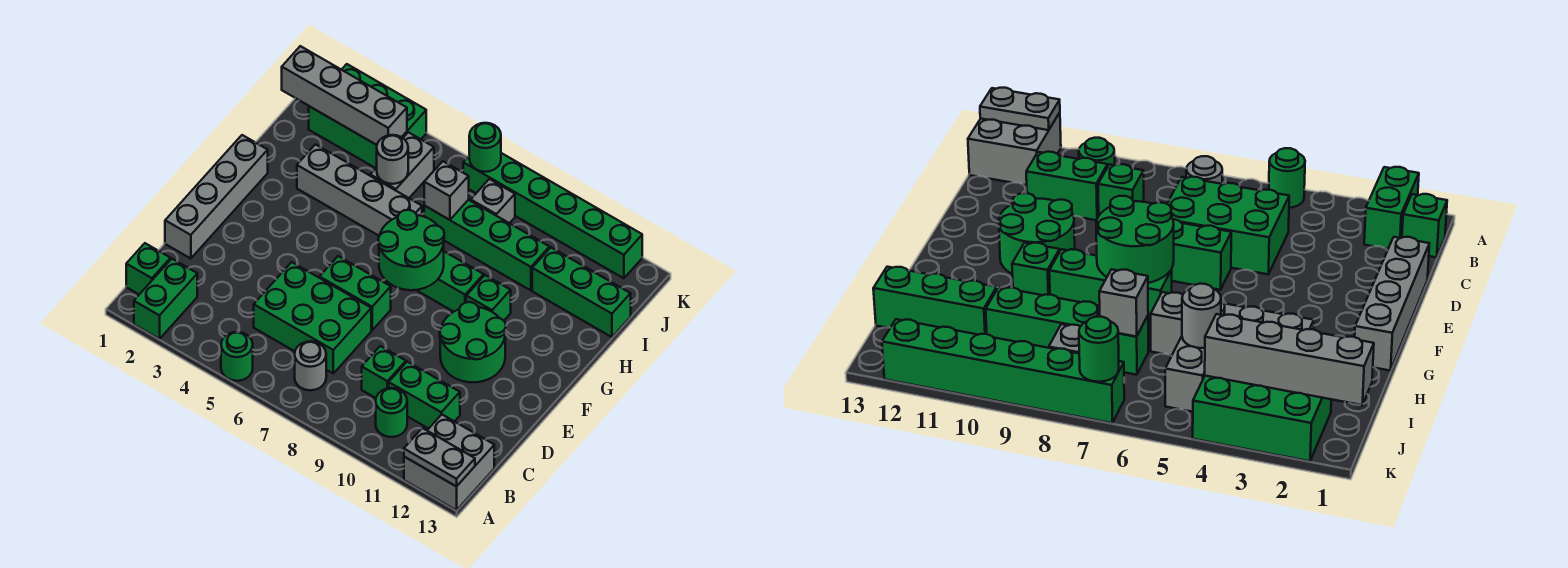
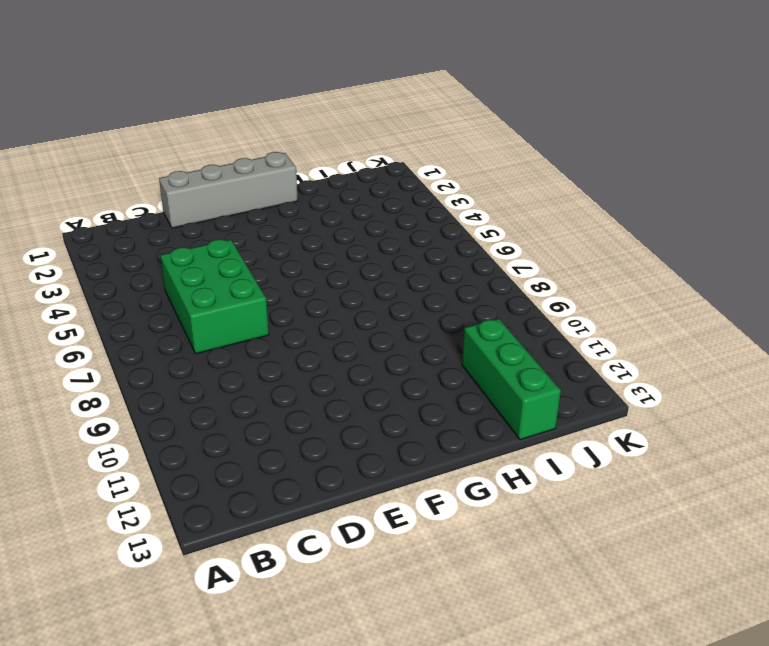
none -> green 1x2 brick [134,259,197,339]
none -> green 1x1 round brick [221,332,253,381]
none -> grey 2x2 brick [404,415,494,510]

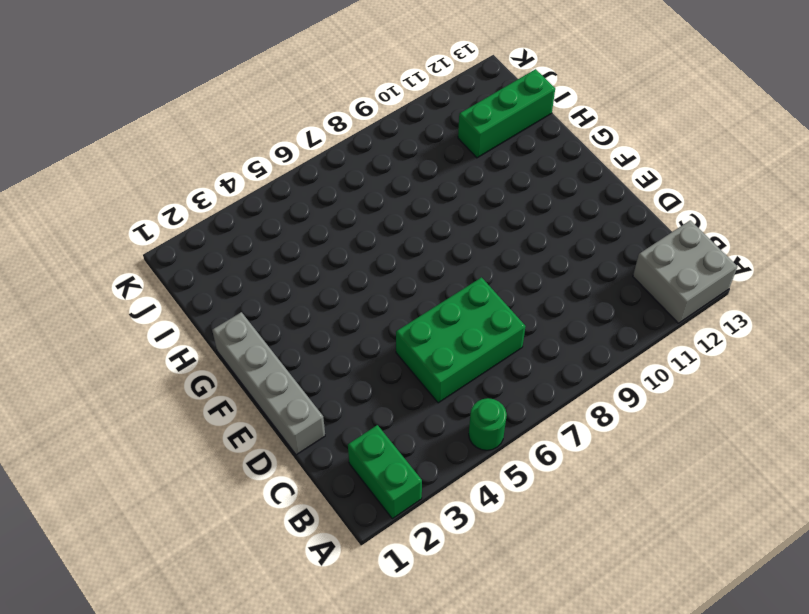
none -> green 1x1 brick [126,243,170,294]
none -> grey 1x1 round brick [295,341,326,390]
none -> green 1x1 round brick [376,388,407,437]

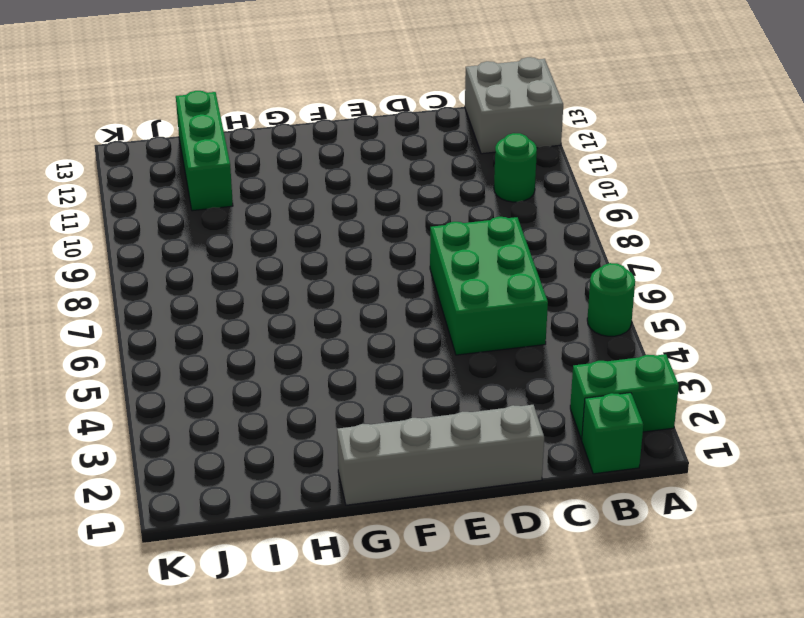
none -> grey 1x1 round brick [295,341,326,390]
none -> green 1x1 brick [362,346,406,398]
none -> green 1x2 brick [389,362,460,429]

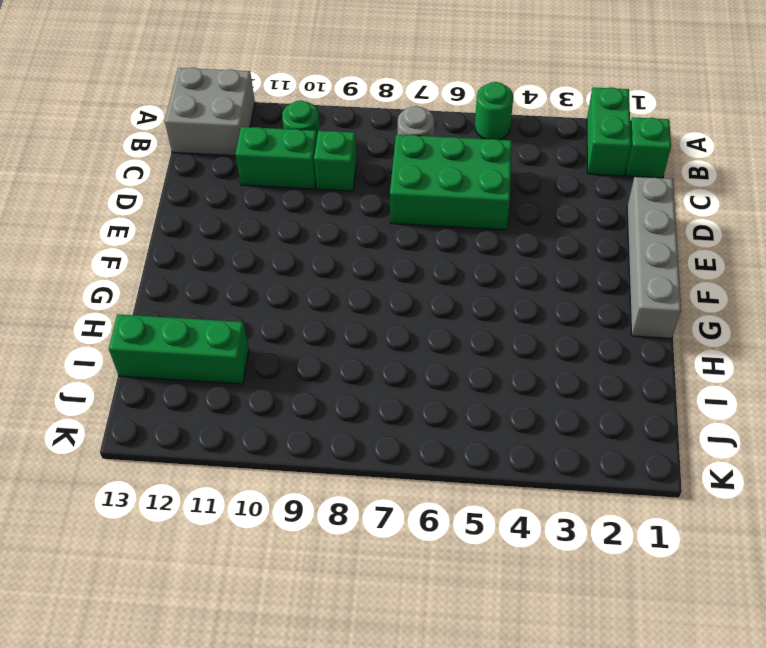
none -> green 1x2 brick [320,256,391,330]
none -> green 2x2 round brick [440,302,506,382]
none -> green 1x3 brick [417,252,484,312]

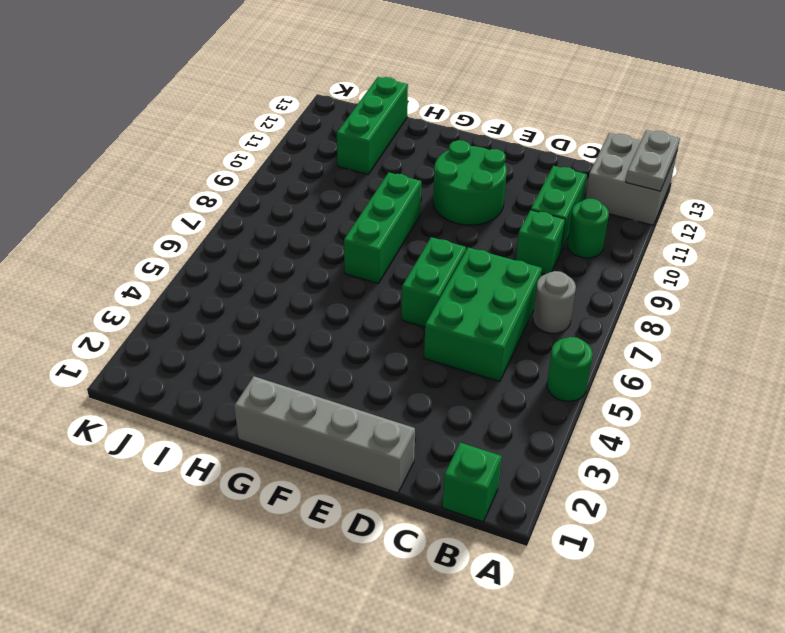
none -> green 1x2 brick [134,259,197,339]
none -> green 1x1 brick [466,275,511,321]
none -> grey 1x4 brick [297,145,422,236]

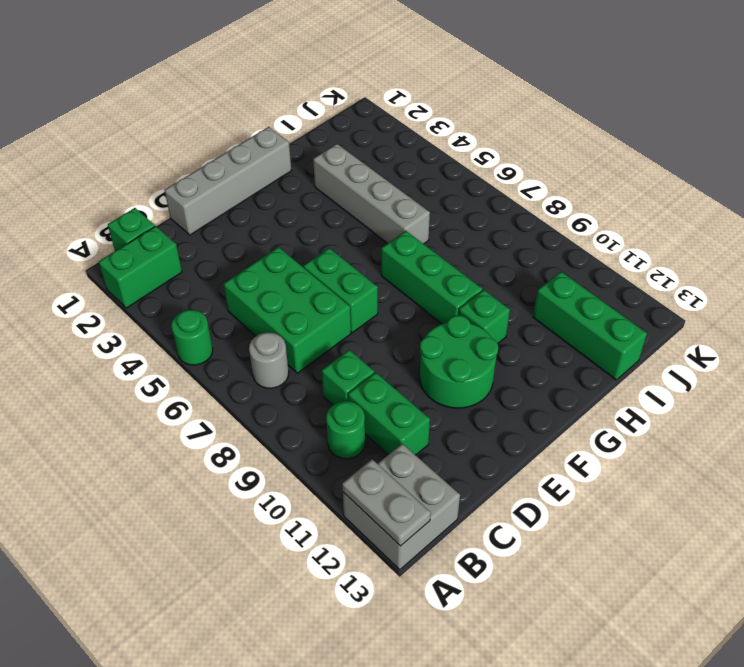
none -> grey 1x2 brick [370,132,434,198]
none -> green 1x4 brick [424,200,550,290]
none -> green 2x3 brick [309,64,426,168]

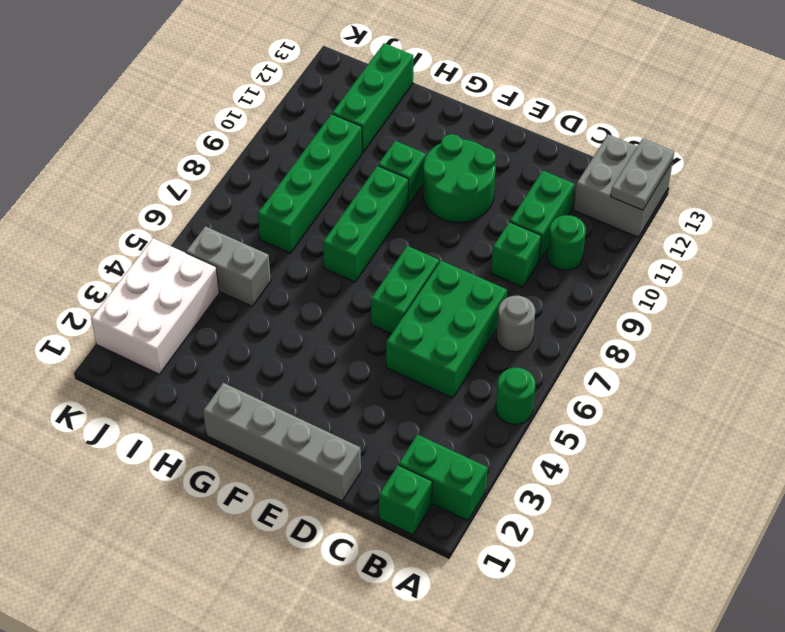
white 2x3 brick [91,238,219,374] -> green 2x3 brick [309,64,426,168]
none -> grey 1x4 brick [297,145,422,236]
none -> grey 1x1 brick [471,179,515,223]
none -> green 1x6 brick [463,153,642,278]

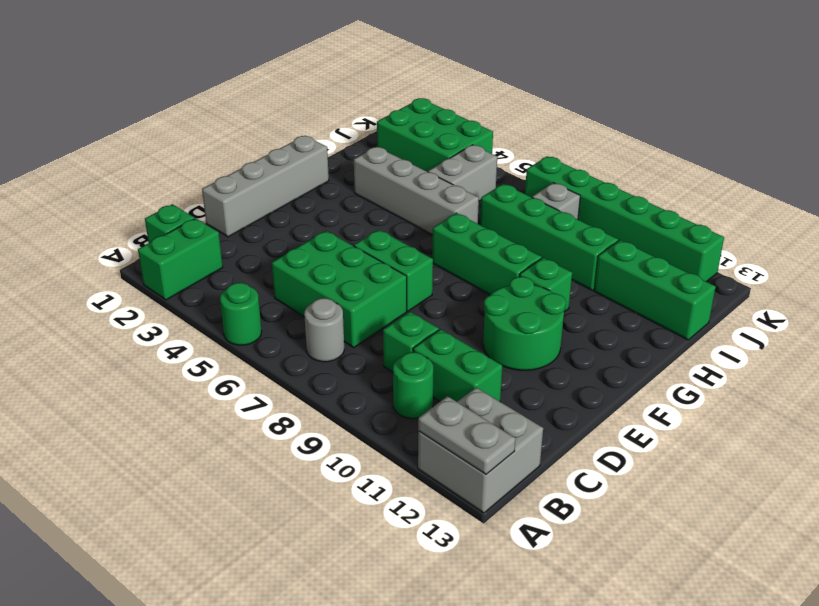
none -> green 2x2 round brick [378,210,444,290]
none -> grey 1x1 round brick [377,135,408,184]
none -> grey 1x1 brick [424,161,469,220]

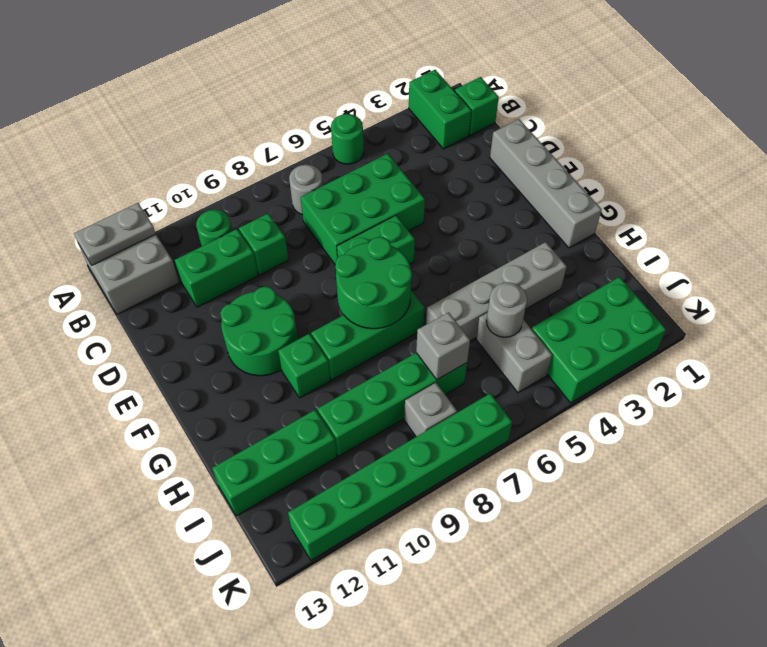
none -> grey 1x4 brick [282,46,407,145]
none -> green 1x1 round brick [469,123,501,172]

